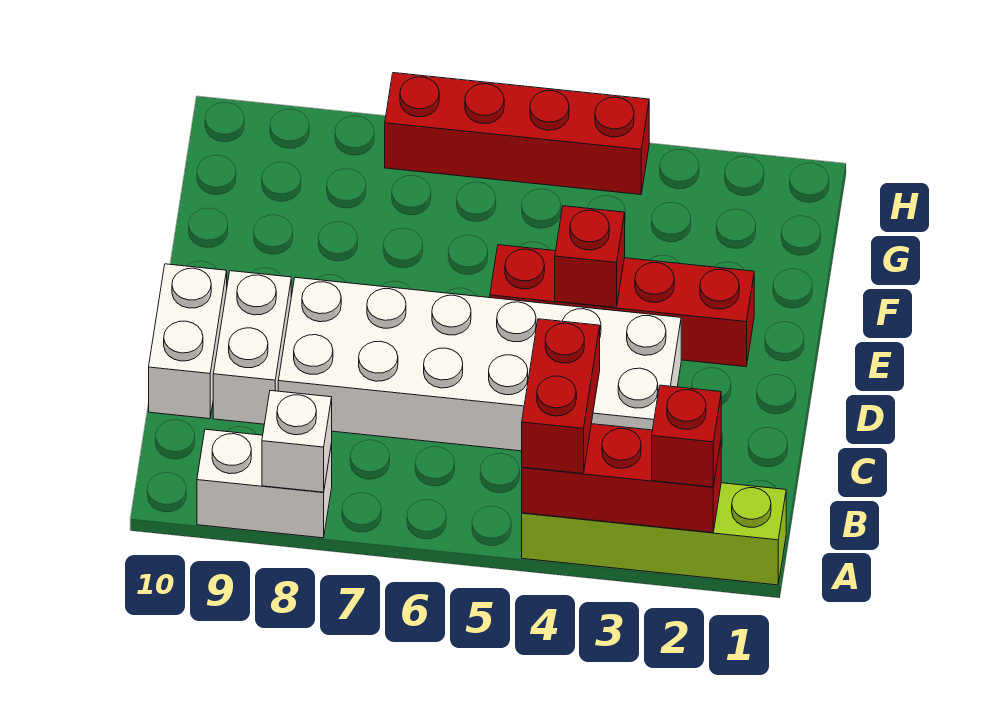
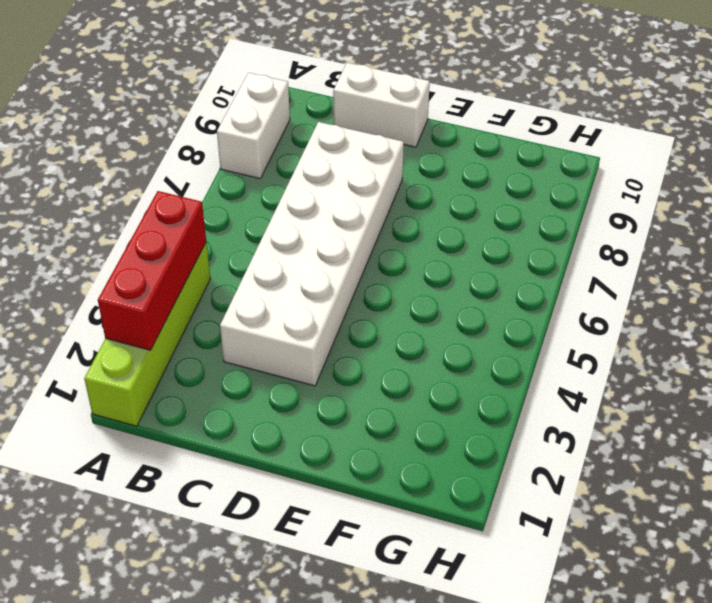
none -> white 1x2 brick [213,271,291,424]
none -> red 1x4 brick [490,245,754,367]
none -> red 1x4 brick [385,73,649,195]

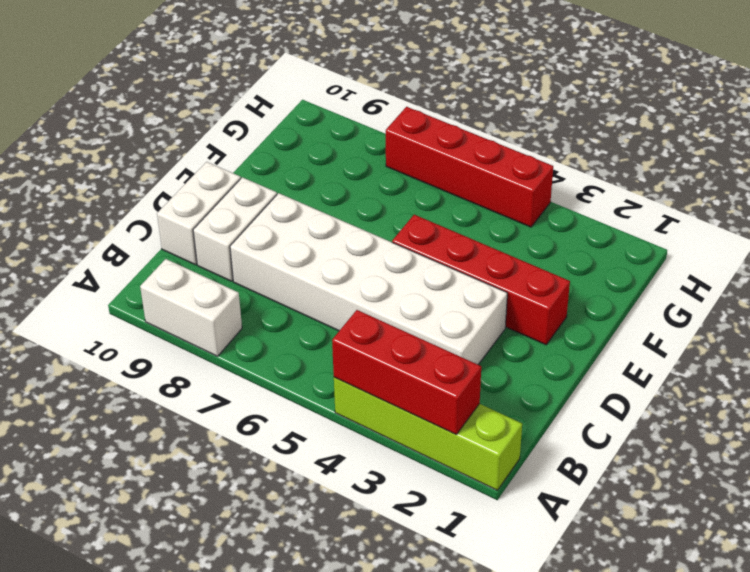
none -> white 1x1 brick [262,391,332,492]
none -> red 1x1 brick [555,206,625,308]
none -> red 1x1 brick [652,385,721,487]

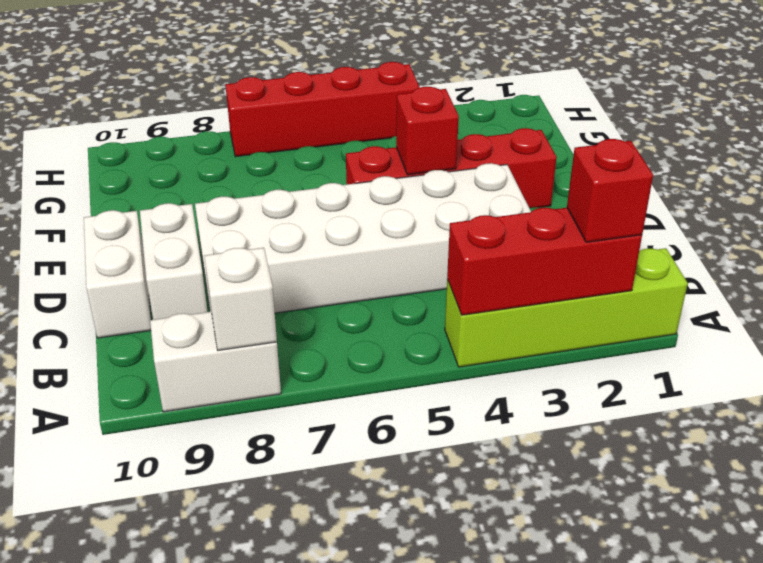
none -> red 1x2 brick [522,319,600,474]

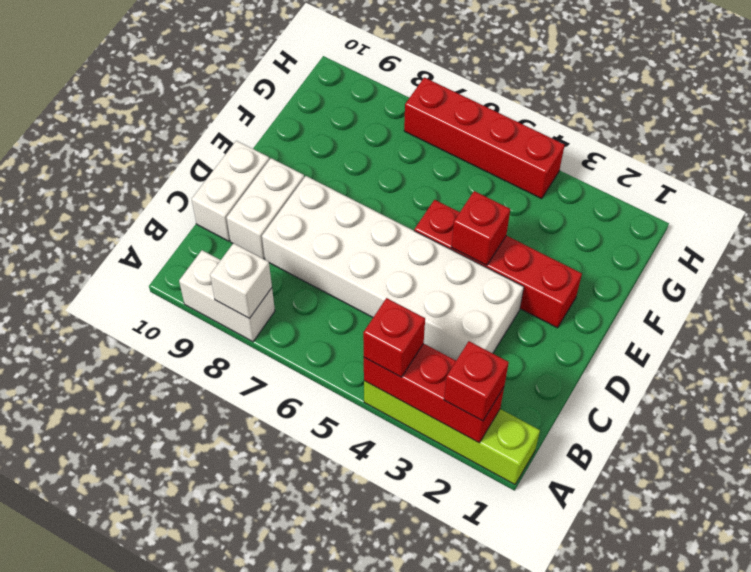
red 1x1 brick [363,298,425,377] -> red 1x2 brick [522,319,600,474]

